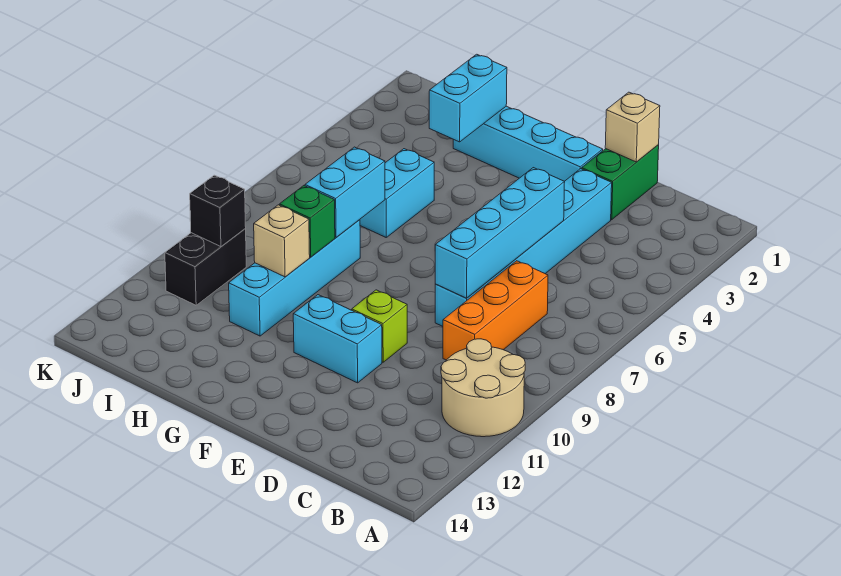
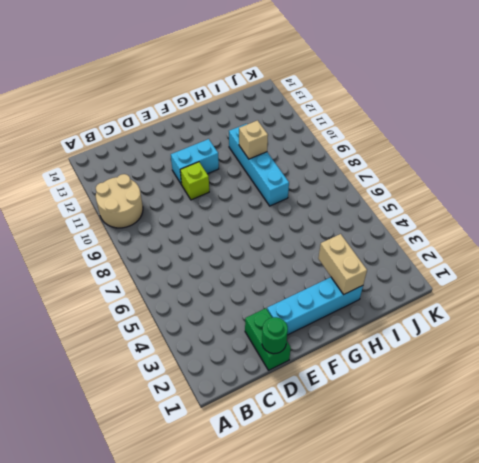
green 1x1 round brick [262,317,288,354] -> tan 1x1 brick [605,92,660,162]
tan 1x2 brick [318,234,367,295] -> cyan 1x2 brick [429,54,507,142]
none -> orange 1x3 brick [443,261,548,360]
none -> cyan 1x6 brick [435,169,612,326]
none -> cyan 1x2 brick [360,149,434,237]

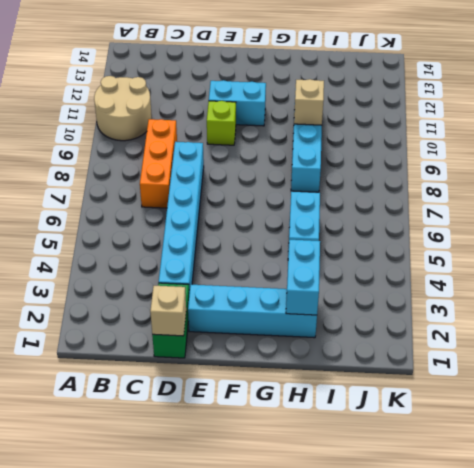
none -> black 1x2 brick [165,229,246,305]
none -> cyan 1x4 brick [435,168,565,298]
none -> cyan 1x2 brick [305,147,385,237]

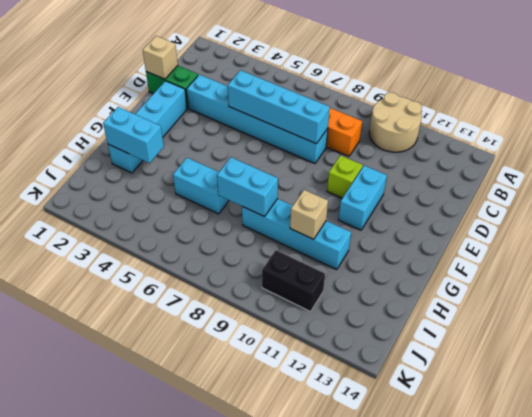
none -> green 1x1 brick [279,186,335,257]
none -> black 1x1 brick [190,175,246,247]

